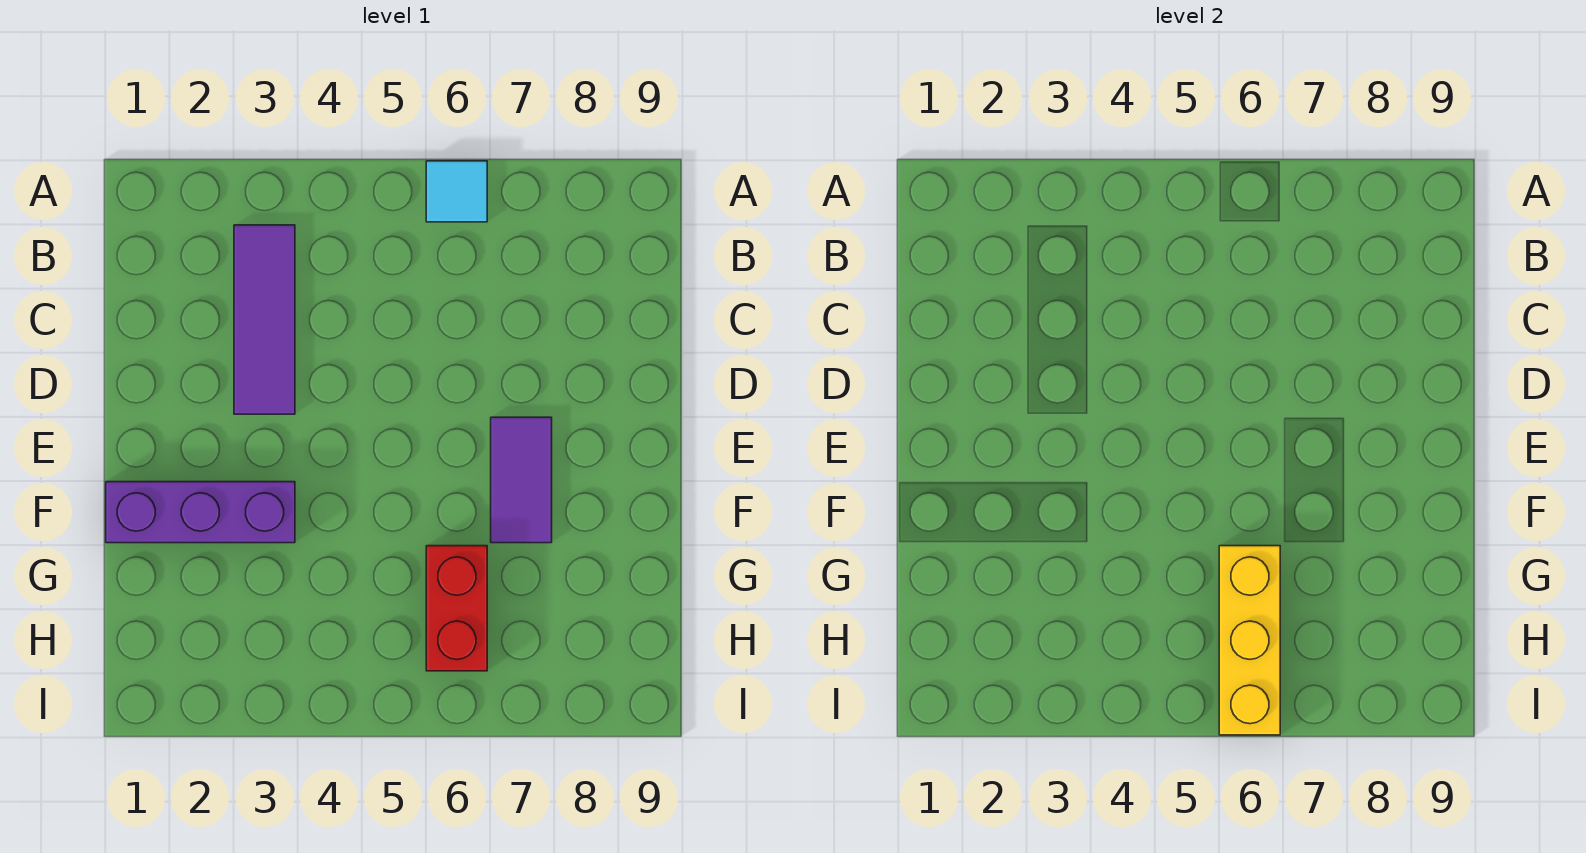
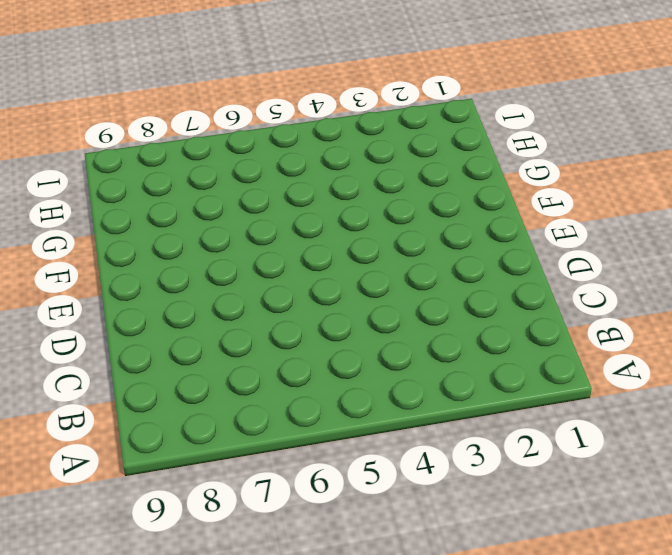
none -> cyan 1x1 tile [426,161,487,222]
none -> purple 1x3 tile [234,225,295,414]

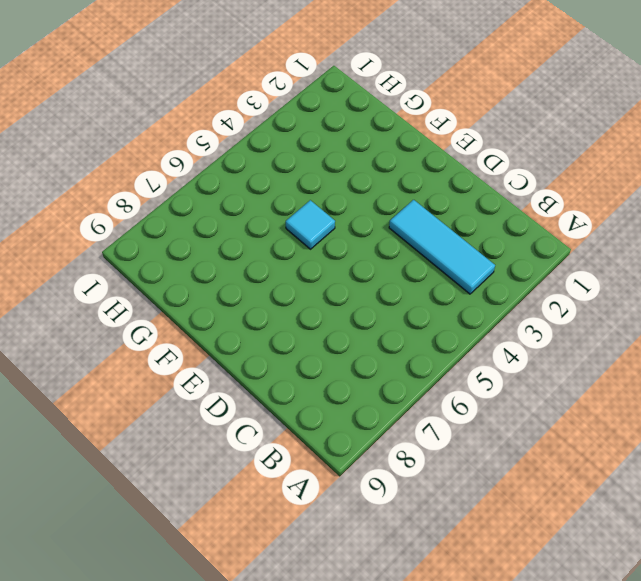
cyan 1x3 tile [389,200,495,294] -> purple 1x3 tile [234,225,295,414]
cyan 1x1 tile [286,200,335,249] -> cyan 1x1 tile moved to [426,161,487,222]
none -> purple 1x2 tile [491,417,552,543]
none -> purple 1x3 brick [106,482,295,543]

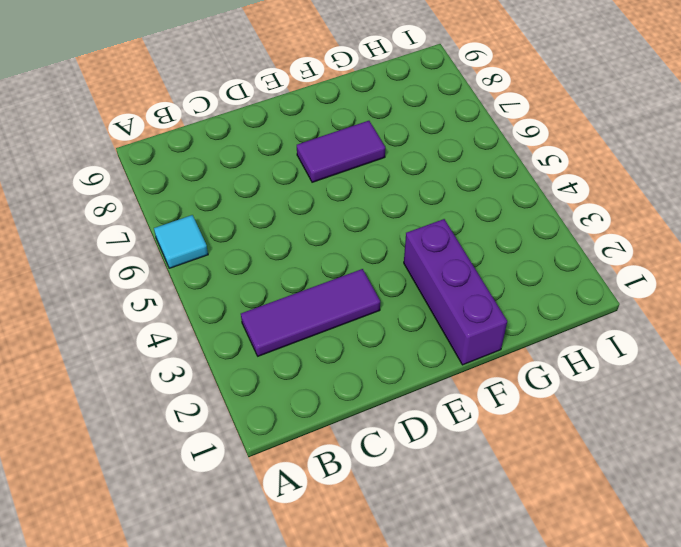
none -> red 1x2 brick [426,546,487,671]
none -> yellow 1x3 brick [1219,546,1280,735]

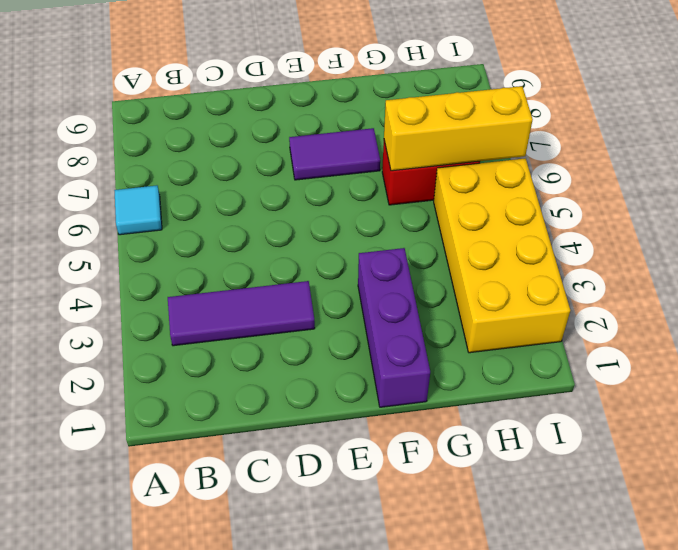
yellow 2x4 brick [434,158,570,353] -> none

